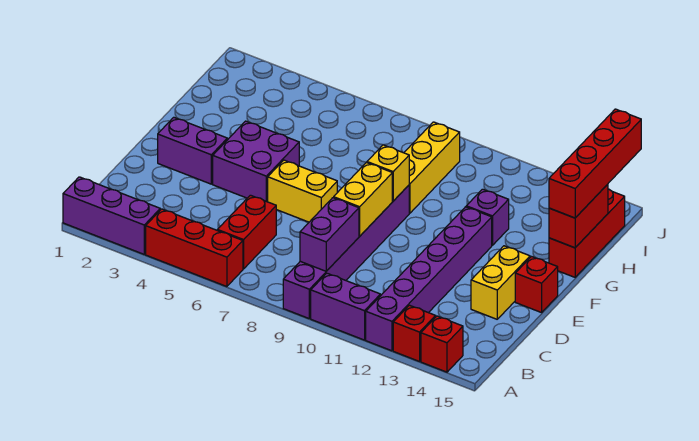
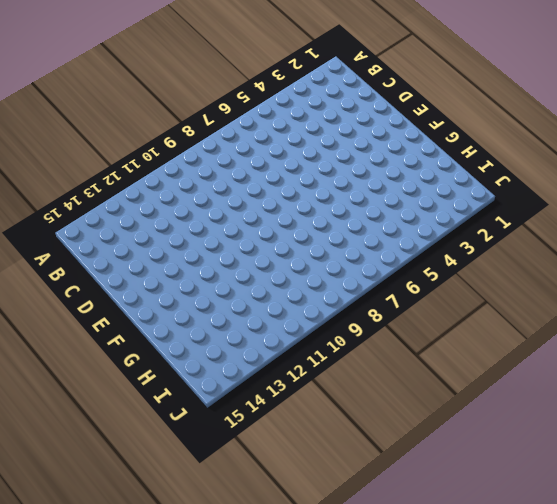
none -> purple 1x3 brick [63,177,160,254]
none -> red 1x3 brick [146,209,243,287]
none -> purple 1x6 brick [283,185,409,318]

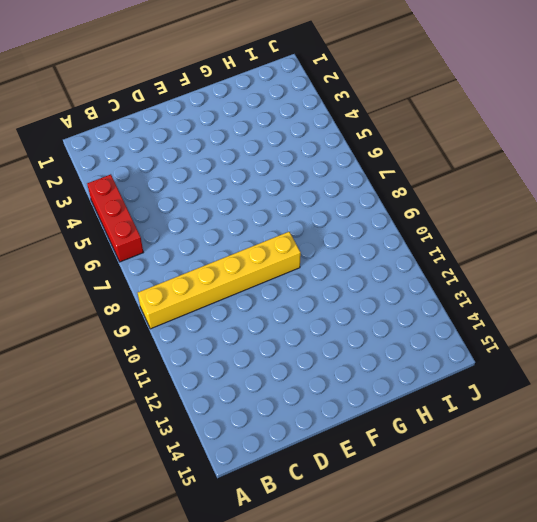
yellow 1x6 brick [138,232,301,329] -> purple 1x6 brick [283,185,409,318]
none -> purple 1x3 brick [63,177,160,254]
none -> purple 1x2 brick [311,273,380,340]
none -> purple 1x6 brick [366,207,492,351]

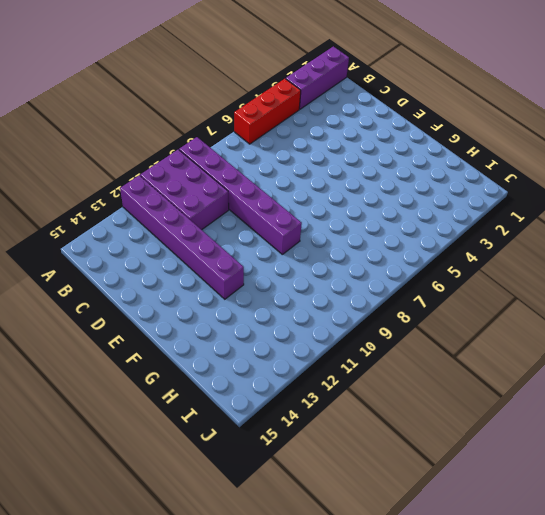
purple 2x3 brick [140,150,229,230] -> purple 1x2 brick [311,273,380,340]
none -> red 1x1 brick [393,305,436,361]
none -> red 1x1 brick [421,316,463,372]
none -> red 1x2 brick [217,195,276,269]

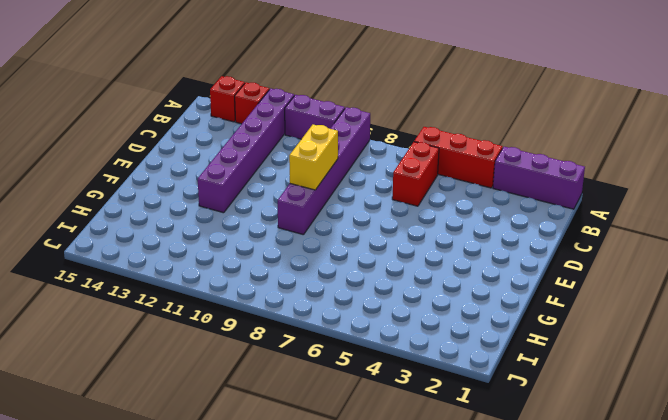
none -> yellow 1x2 brick [471,246,530,319]
none -> purple 1x2 brick [158,117,227,184]
none -> purple 2x2 brick [213,121,299,202]

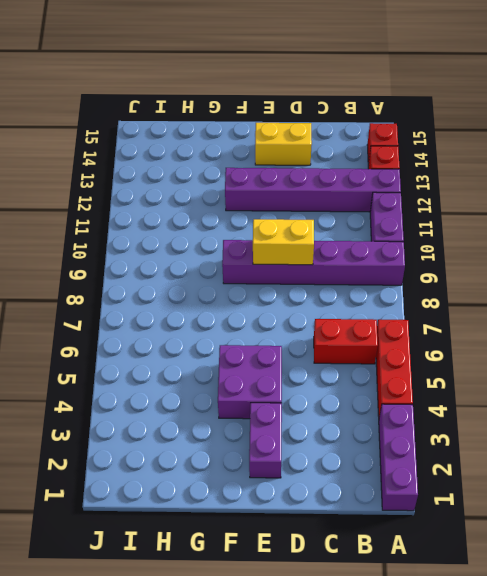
none -> yellow 1x2 brick [268,160,337,222]
none -> red 1x1 brick [515,257,558,313]
none -> yellow 1x3 brick [404,122,460,213]

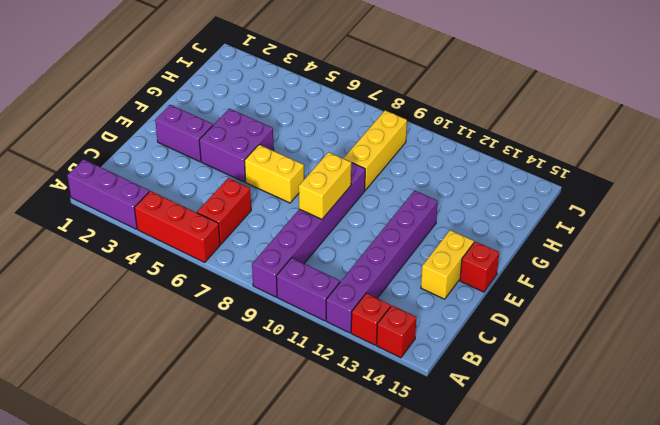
none -> purple 1x1 brick [466,189,509,245]
none -> red 1x3 brick [549,189,625,277]
none -> purple 1x2 brick [300,198,359,271]

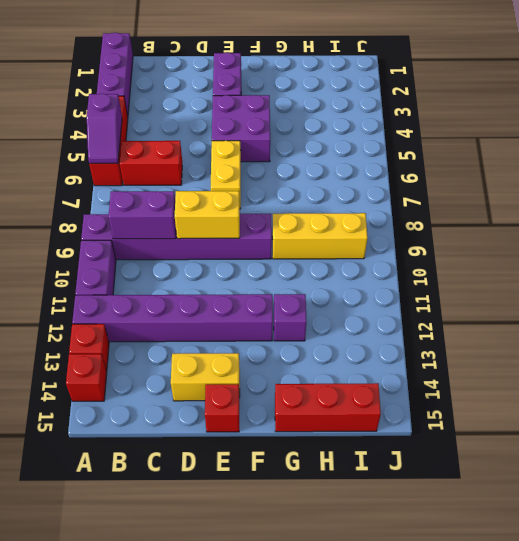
purple 1x2 slope [87,94,122,164] -> none
none -> yellow 1x1 brick [367,145,409,201]
none -> red 1x2 brick [549,184,608,248]
none -> red 1x4 brick [549,109,641,218]

